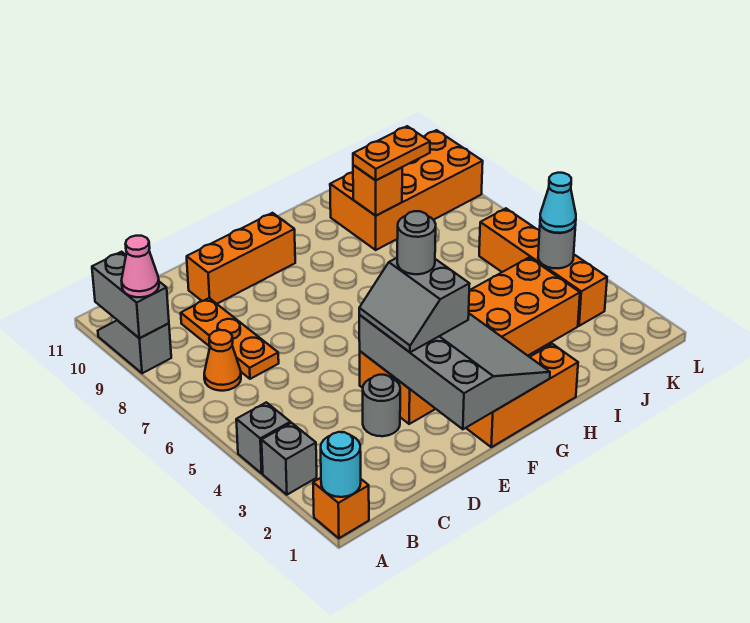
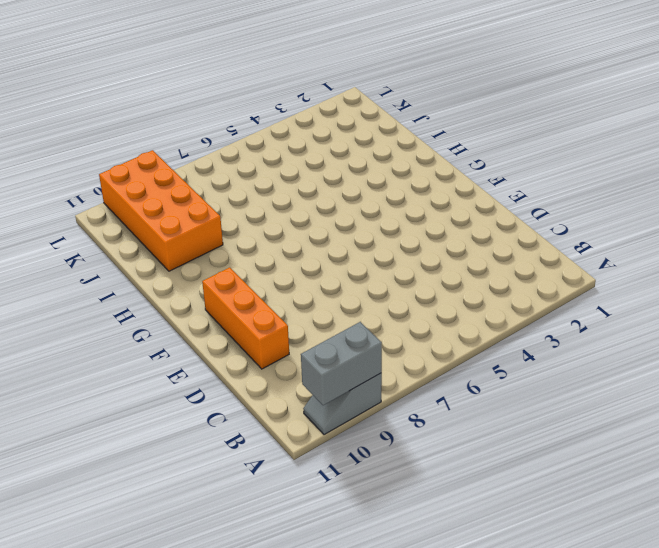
none -> orange 1x1 brick [313,478,369,538]
none -> grey 1x1 brick [262,423,317,495]
none -> grey 1x1 brick [236,402,290,473]

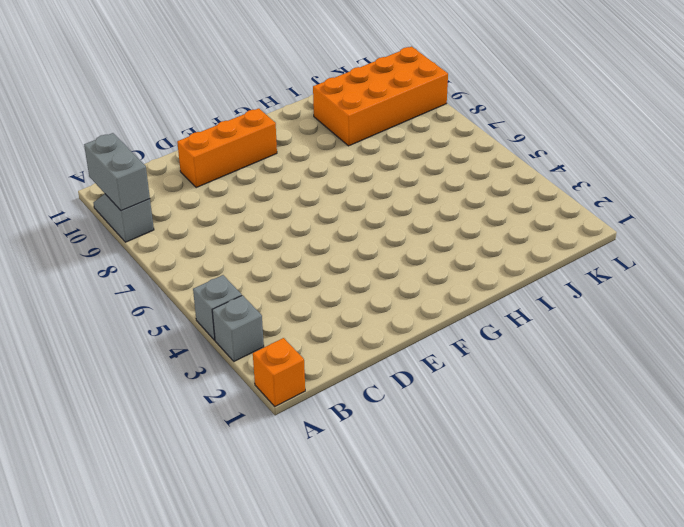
none -> orange 1x1 cone [204,330,241,391]
none -> orange 1x3 plate [181,298,279,379]
none -> grey 1x1 round brick [363,375,400,436]

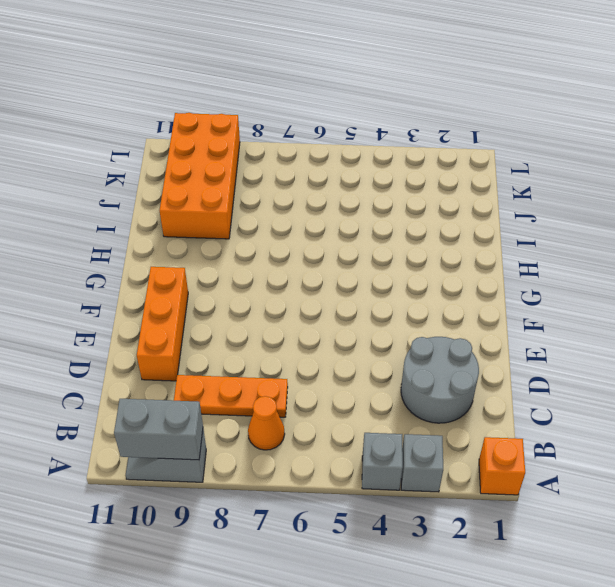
grey 2x2 round brick [401,337,479,423] -> grey 1x1 round brick [363,375,400,436]
none -> orange 2x6 brick [360,257,580,424]
none -> orange 1x3 brick [466,344,578,447]
none -> orange 1x4 brick [479,208,607,326]

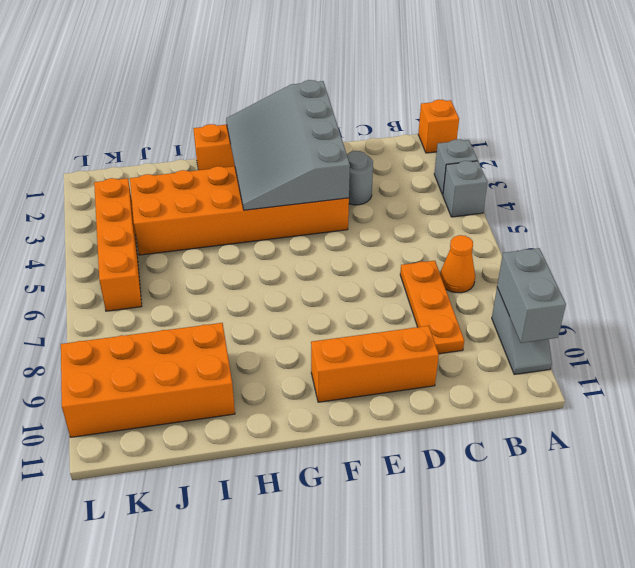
none -> cyan 1x1 round brick [321,432,361,497]
none -> orange 1x1 brick [353,165,402,216]
none -> grey 1x1 round brick [538,224,576,268]

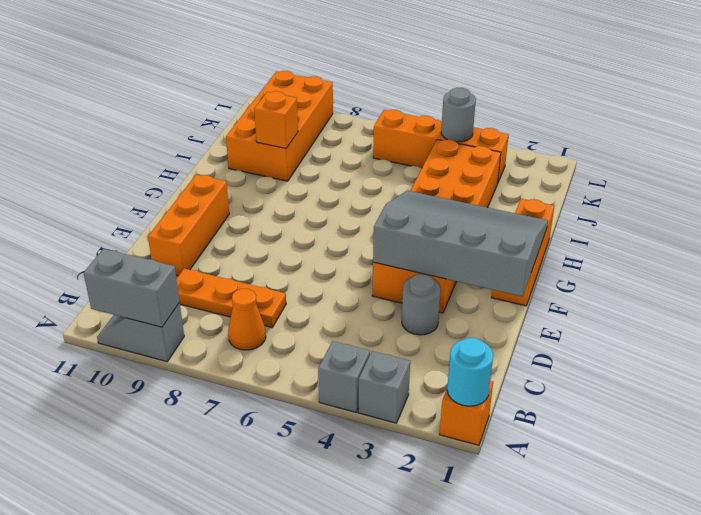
none -> pink 1x1 cone [121,236,159,297]
none -> grey 2x2 slope [359,258,470,352]
none -> orange 1x2 plate [353,126,430,180]

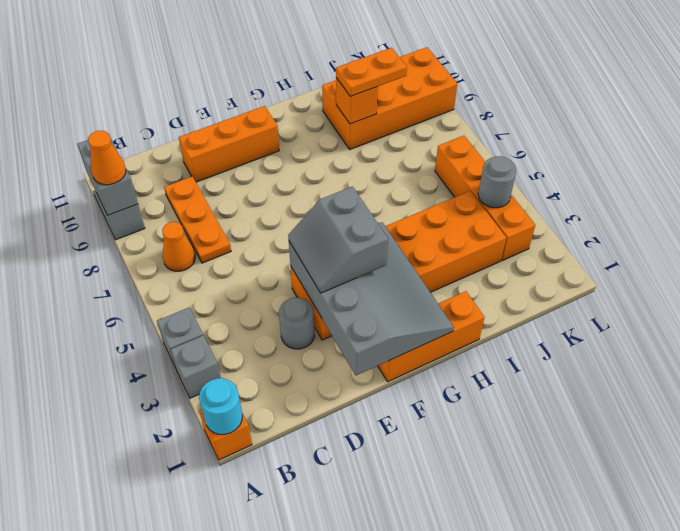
orange 1x1 cone [88,130,126,185] -> pink 1x1 cone [121,236,159,297]
none -> cyan 1x1 cone [540,173,576,233]
none -> grey 1x1 round brick [397,211,436,274]

